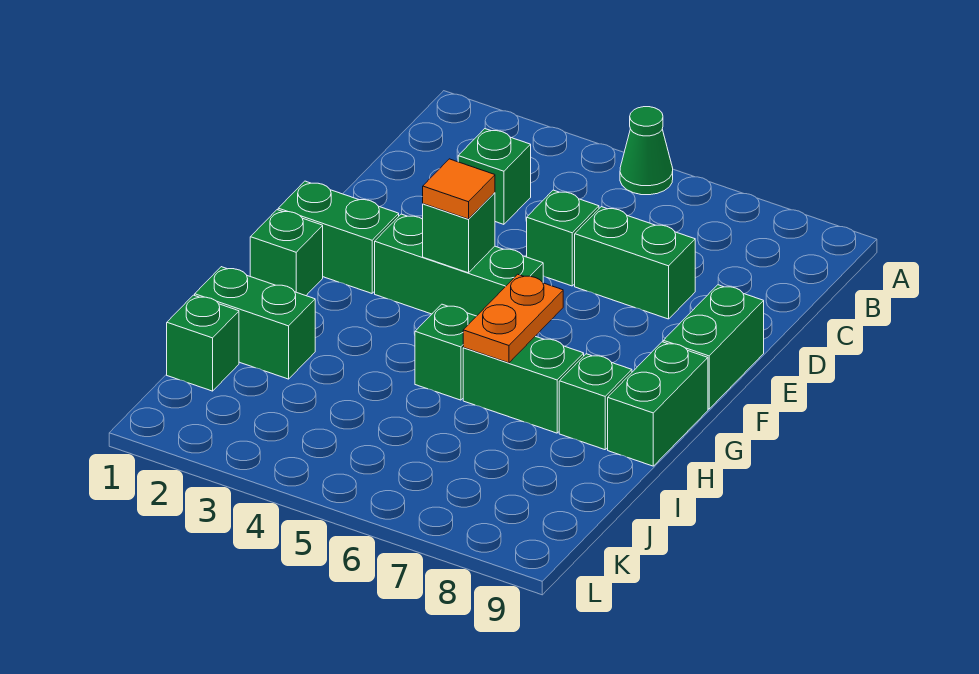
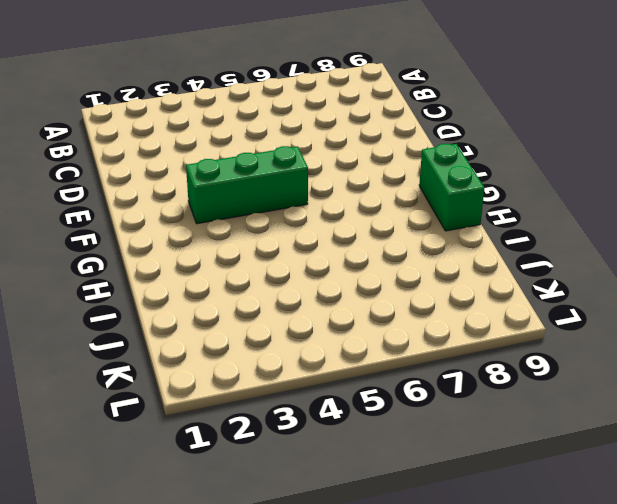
none -> green 1x1 cone [620,107,673,195]
none -> green 1x1 brick [458,129,531,224]
none -> green 1x1 brick [527,190,599,286]

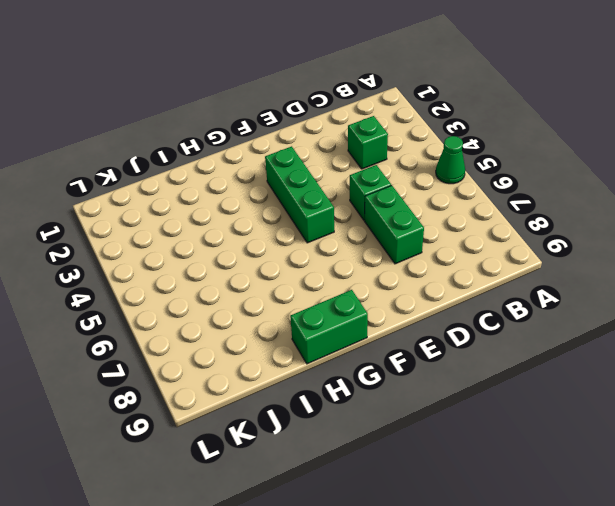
none -> green 1x2 brick [663,285,764,409]
none -> green 1x2 brick [278,181,399,293]
none -> green 1x1 brick [250,210,323,296]

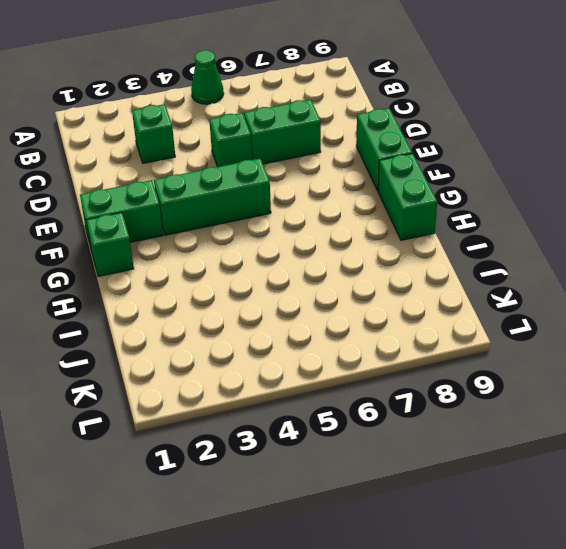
none -> green 1x1 brick [415,304,476,400]
none -> green 1x2 brick [463,336,584,433]
none -> green 1x1 brick [559,354,632,450]

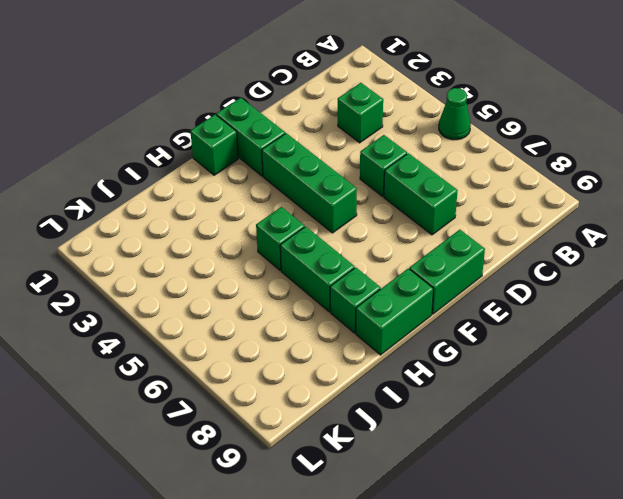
none -> green 1x2 brick [195,267,315,379]
none -> green 1x1 brick [167,295,239,391]
none -> green 1x1 brick [423,193,495,273]

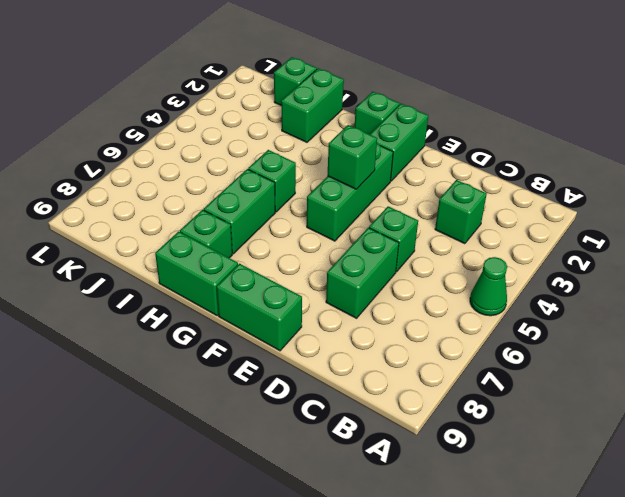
none -> orange 1x2 plate [463,274,563,363]
none -> orange 1x1 tile [423,159,495,219]

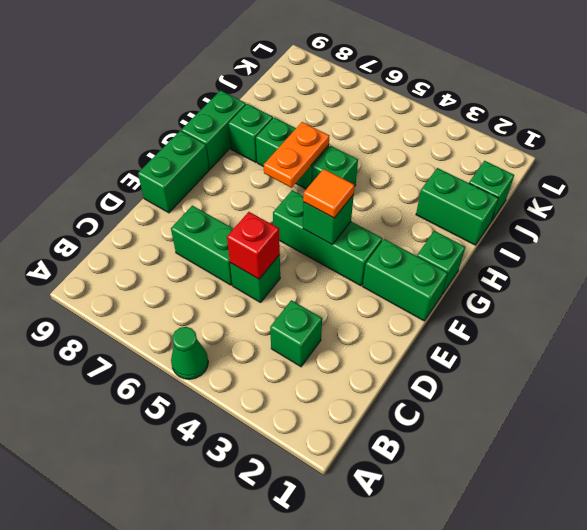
red 1x1 brick [227,212,280,279] -> none

